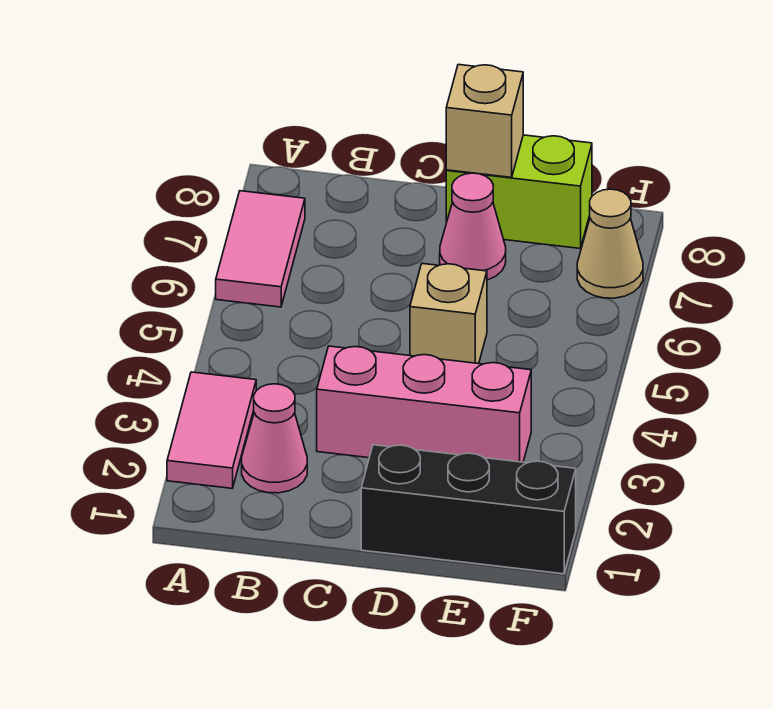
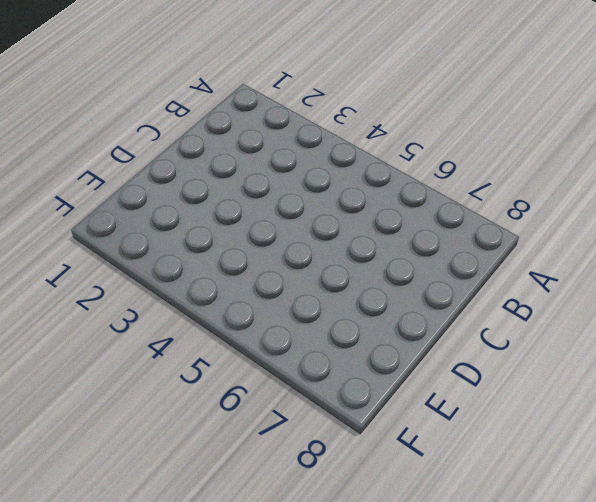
none -> pink 1x2 tile [167,372,256,488]
none -> pink 1x2 tile [216,191,305,307]

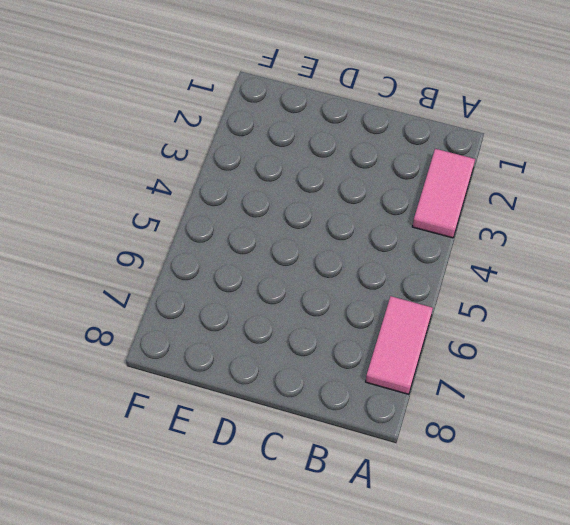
none -> pink 1x1 cone [242,384,307,493]
none -> pink 1x3 brick [317,346,531,462]

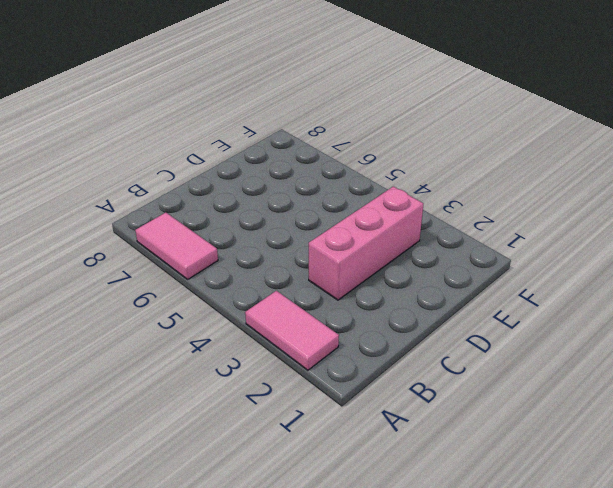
none -> pink 1x1 cone [242,384,307,493]
none -> black 1x3 brick [361,445,576,574]

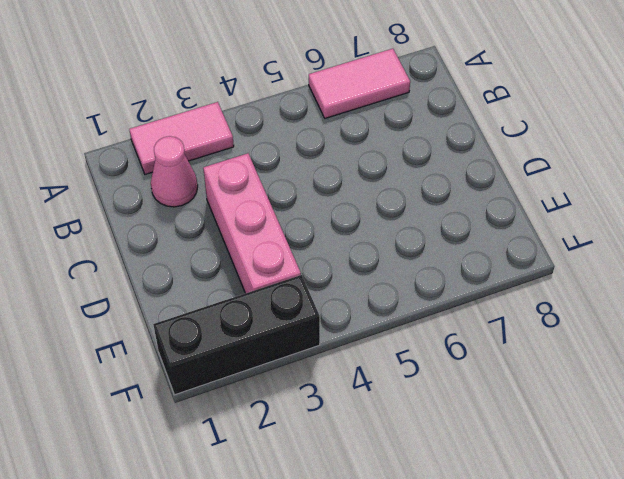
black 1x3 brick [153,275,320,395] -> black 1x3 brick turned to [361,445,576,574]
none -> tan 1x1 brick [410,264,487,364]
none -> pink 1x1 cone [440,173,506,280]

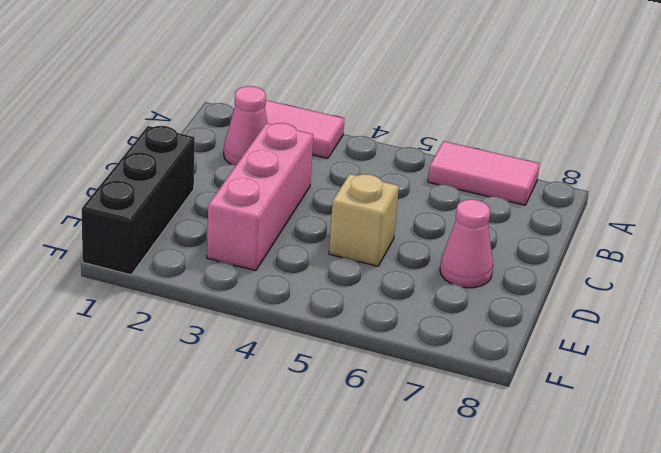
none -> lime 1x2 brick [446,135,592,248]
none -> tan 1x1 cone [577,189,643,298]

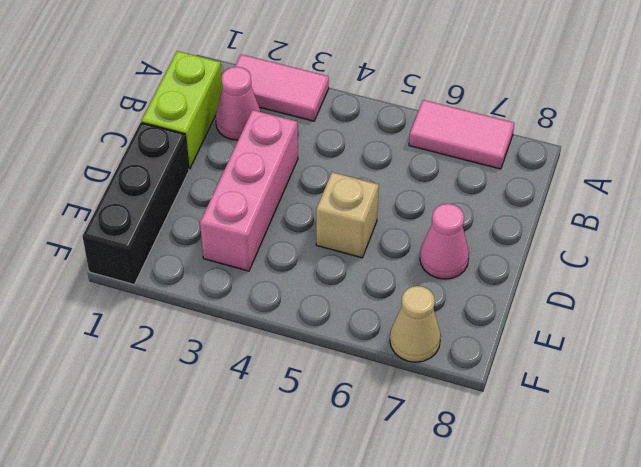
lime 1x2 brick [142,51,222,169] -> lime 1x2 brick moved to [446,135,592,248]
none -> tan 1x1 brick [446,64,523,177]

